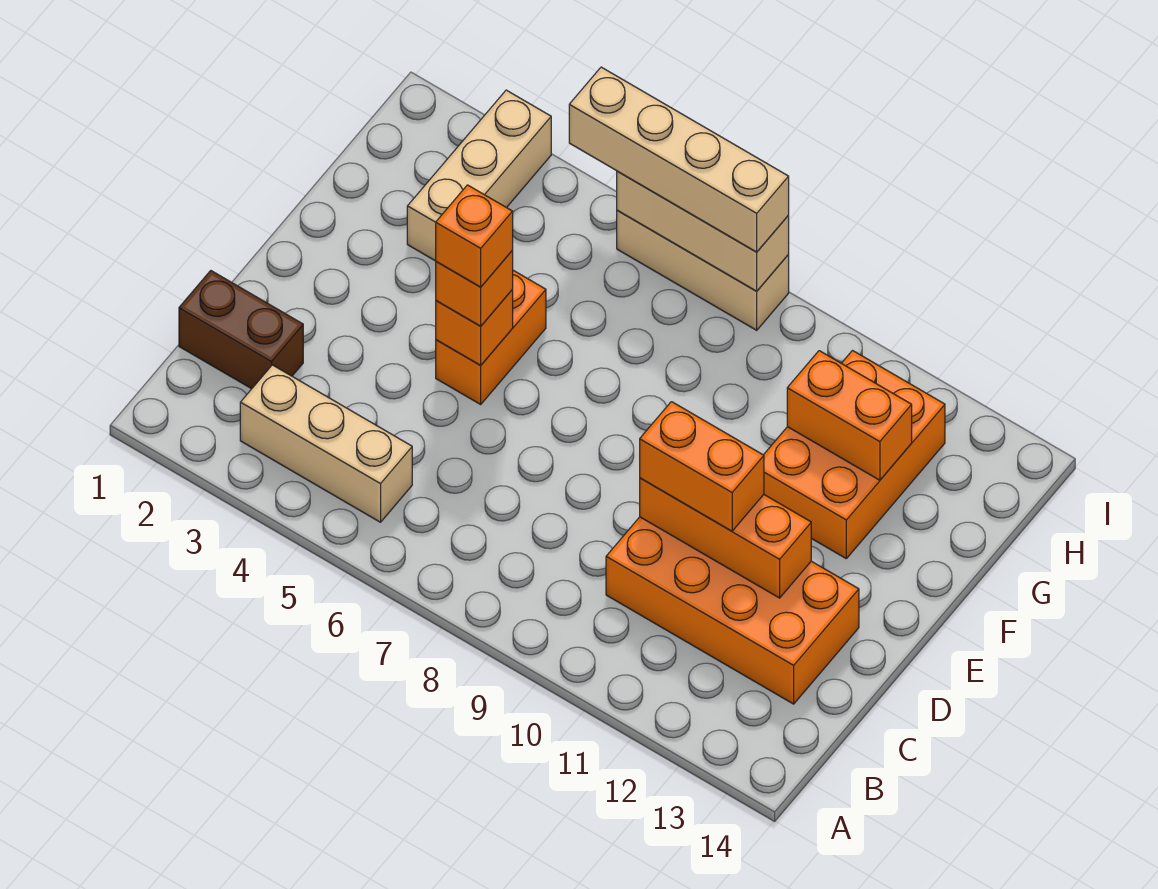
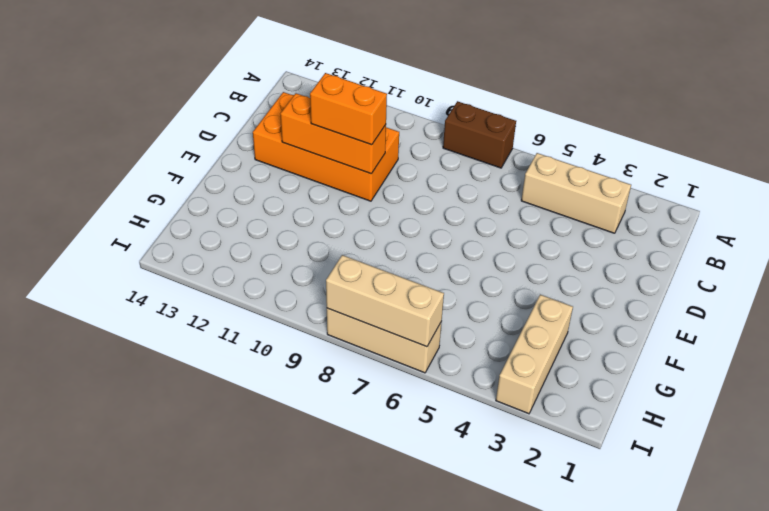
brown 1x2 brick [443,101,516,168] -> brown 1x2 brick moved to [179,271,303,389]
none -> orange 1x2 brick [436,270,546,404]
none -> orange 2x3 brick [764,351,945,558]
none -> orange 1x1 brick [436,290,513,365]

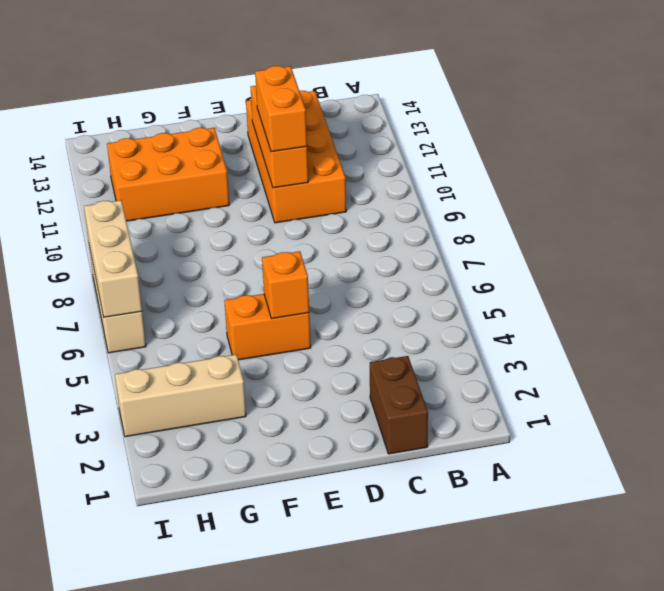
none -> tan 1x3 brick [240,365,412,522]
none -> orange 1x2 brick [787,351,912,480]
none -> orange 1x1 brick [436,251,513,326]

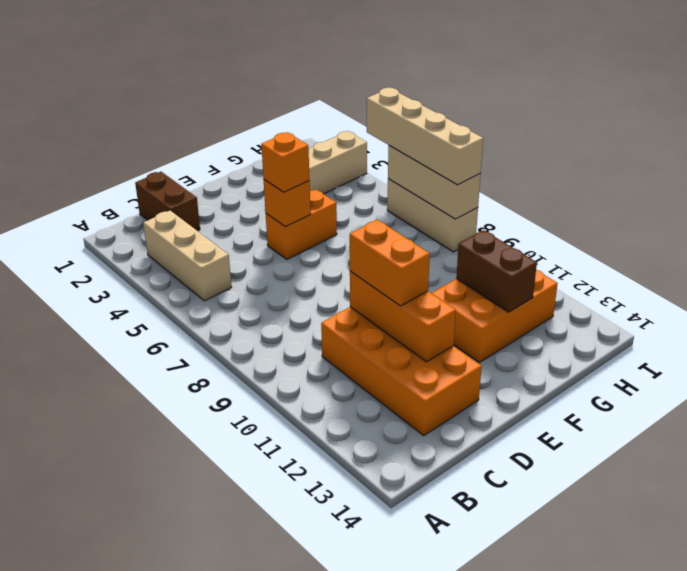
brown 1x2 brick [456,230,537,312] -> orange 1x2 brick [787,351,912,480]
none -> orange 1x1 brick [436,185,513,287]

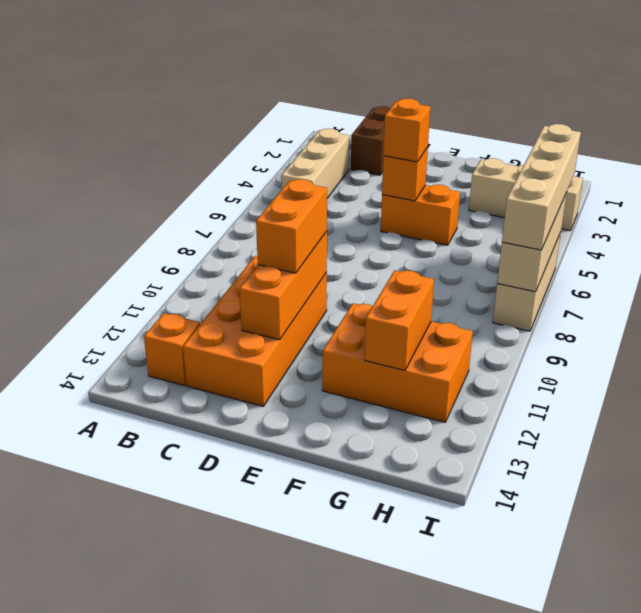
orange 1x1 brick [144,313,200,386] -> orange 1x1 brick moved to [436,185,513,287]

